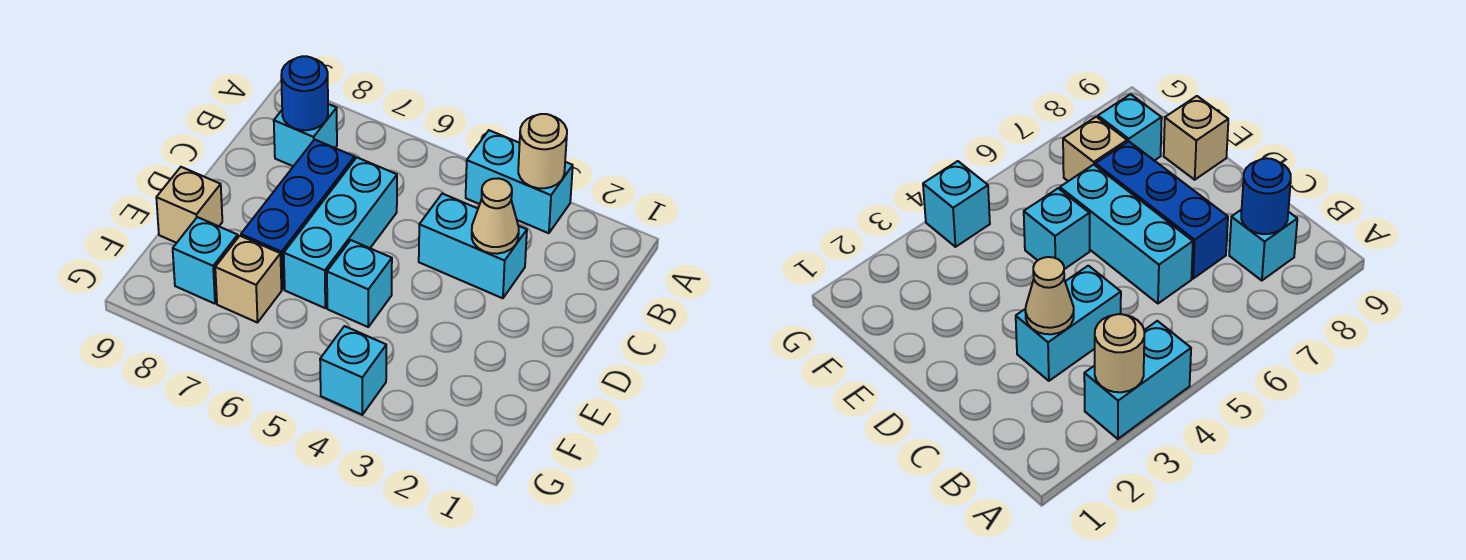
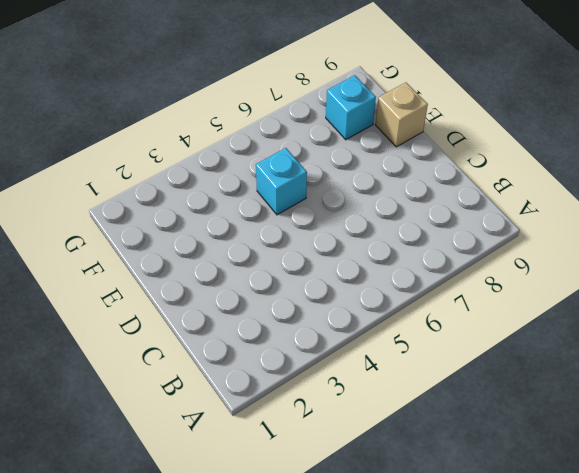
none -> cyan 1x2 brick [466,130,573,233]
none -> cyan 1x1 brick [274,104,337,166]
none -> cyan 1x2 brick [419,194,527,298]

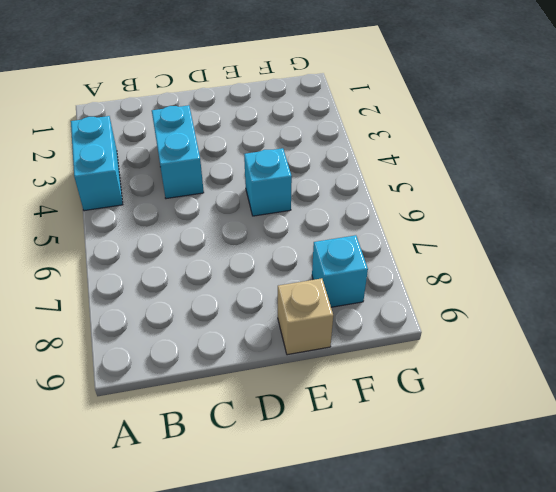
none -> cyan 1x1 brick [274,104,337,166]
none -> cyan 1x3 brick [284,158,397,308]
none -> blue 1x3 brick [241,140,355,289]

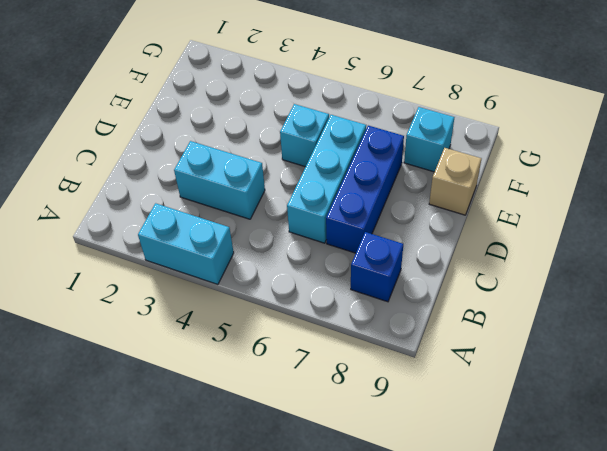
blue 1x1 brick [351,232,403,302] -> cyan 1x1 brick [274,104,337,166]
none -> tan 1x1 brick [215,236,282,323]
none -> cyan 1x1 brick [320,326,386,415]
none -> tan 1x1 round brick [518,114,567,188]

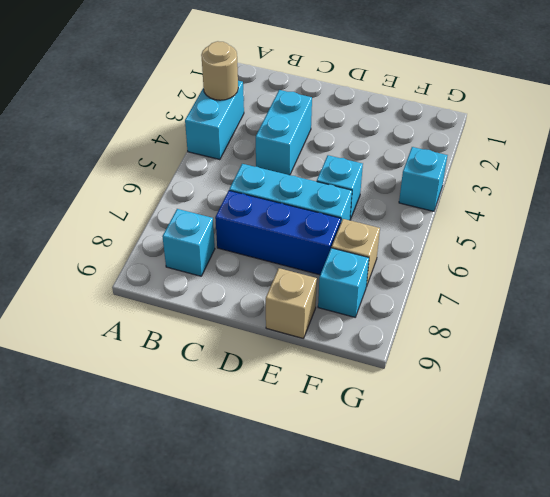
none -> blue 1x1 round brick [281,56,328,130]
none -> tan 1x1 cone [472,178,519,254]

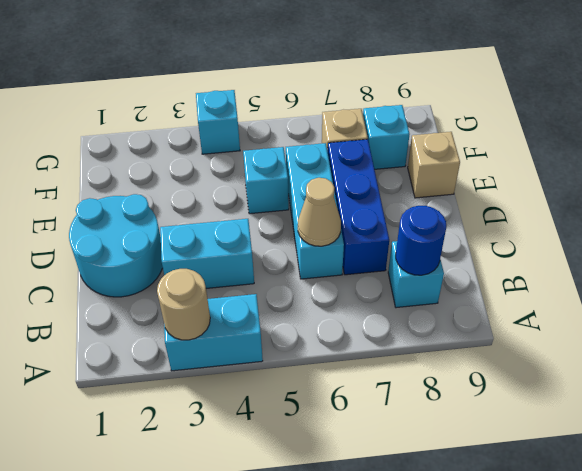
cyan 2x2 round brick [69,194,163,297] -> none
tan 1x1 cone [298,178,341,246] -> tan 1x1 cone moved to [472,178,519,254]

